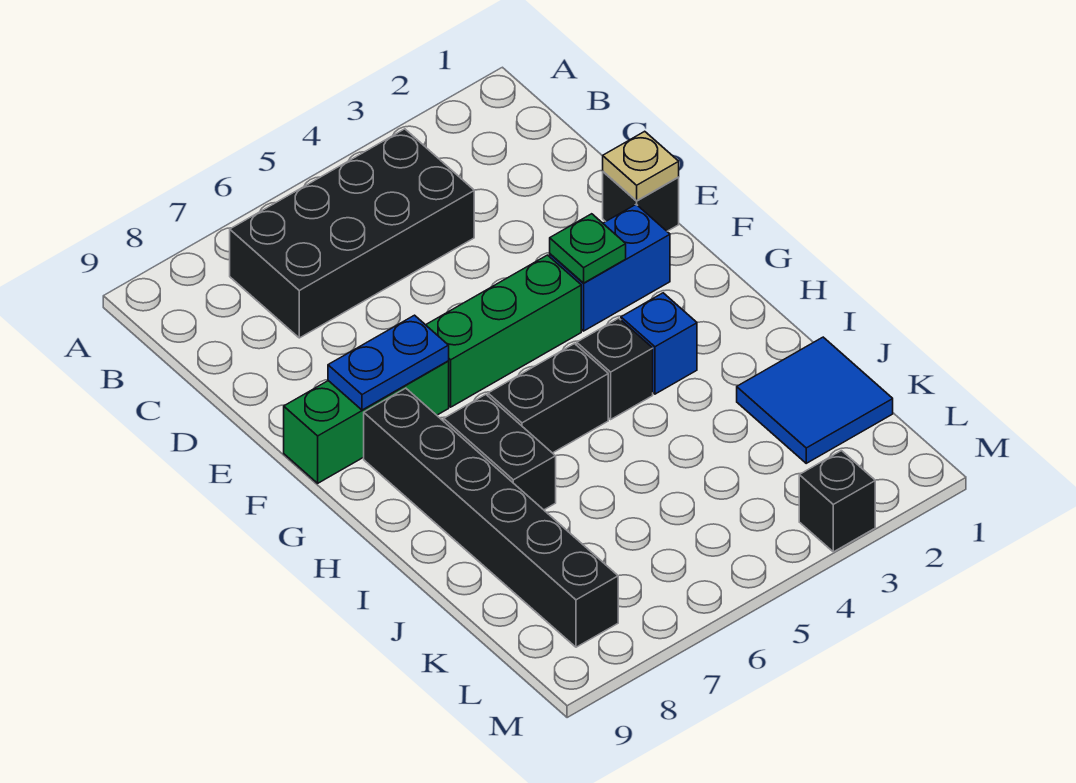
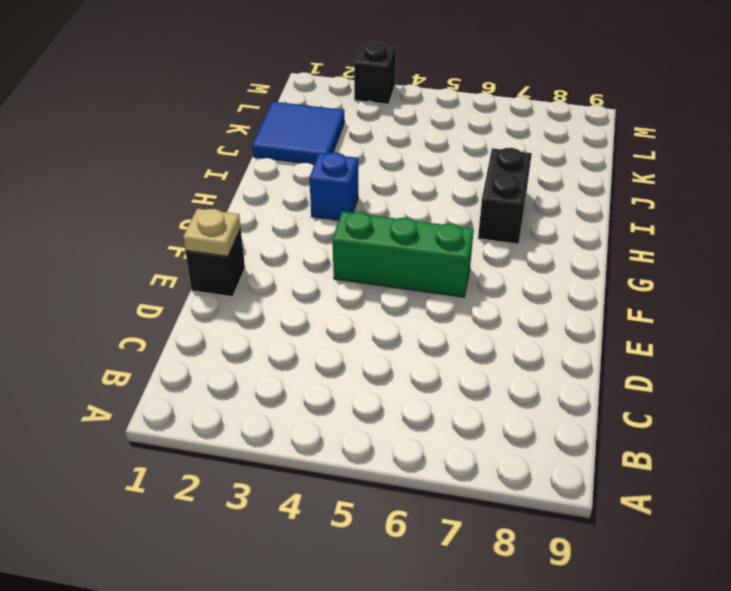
none -> black 2x4 brick [230,129,474,338]
none -> blue 1x2 brick [550,204,670,331]
none -> green 1x3 brick [284,361,449,483]

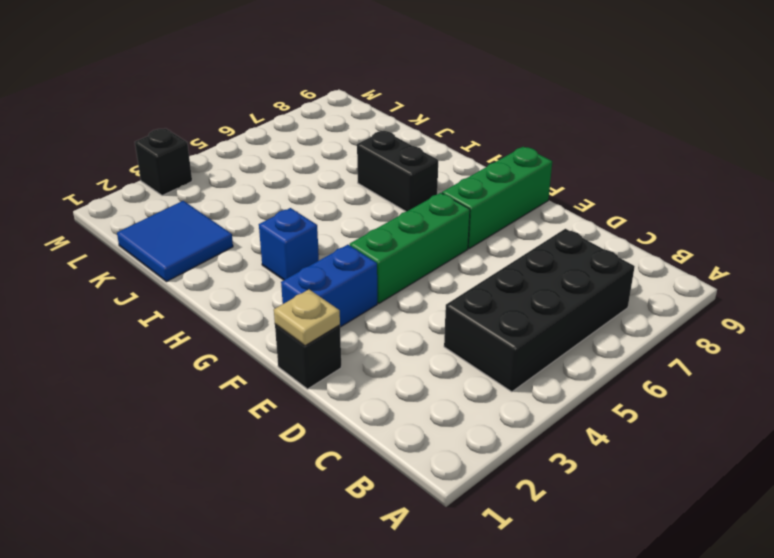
none -> black 1x6 brick [364,388,618,647]
none -> black 1x1 brick [577,318,653,419]
none -> black 1x2 brick [488,344,608,453]

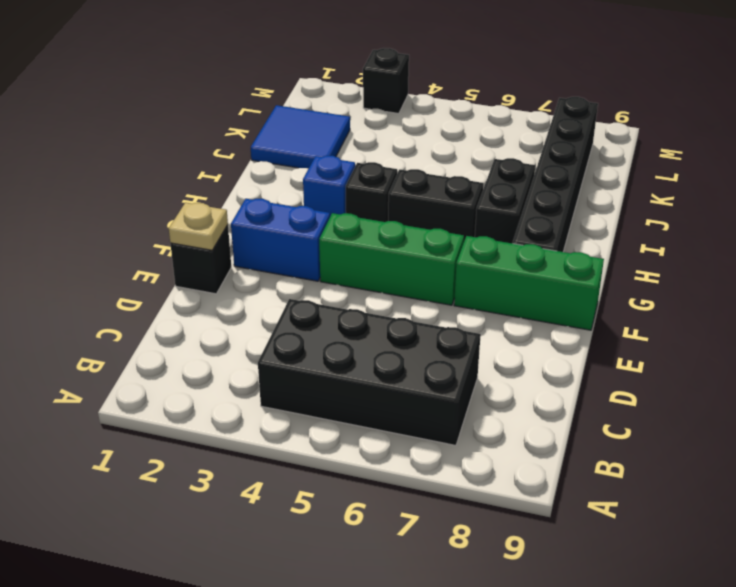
none -> green 1x1 plate [550,214,626,283]
none -> blue 1x2 plate [328,315,449,410]

